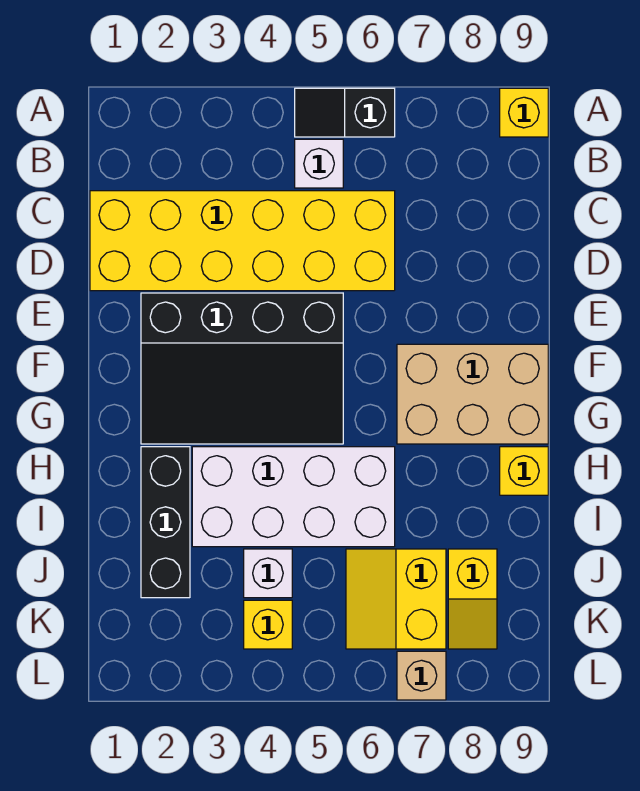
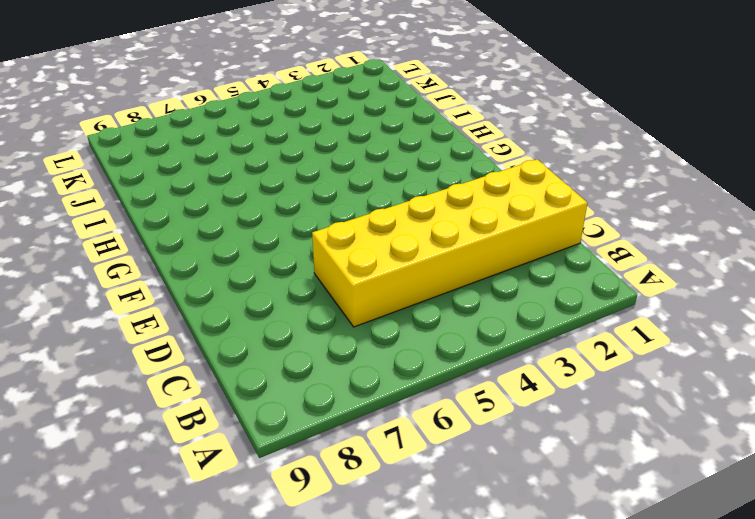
none -> black 1x2 slope [295,88,395,137]
none -> yellow 1x1 brick [500,88,548,137]
none -> white 1x1 brick [295,139,343,188]

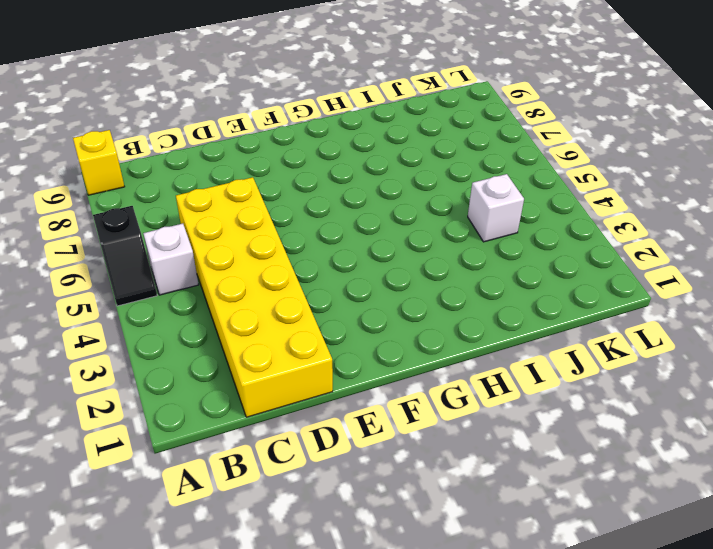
none -> black 3x4 slope [141,293,343,444]
none -> tan 2x3 brick [397,344,548,444]
none -> black 1x3 brick [141,447,190,598]

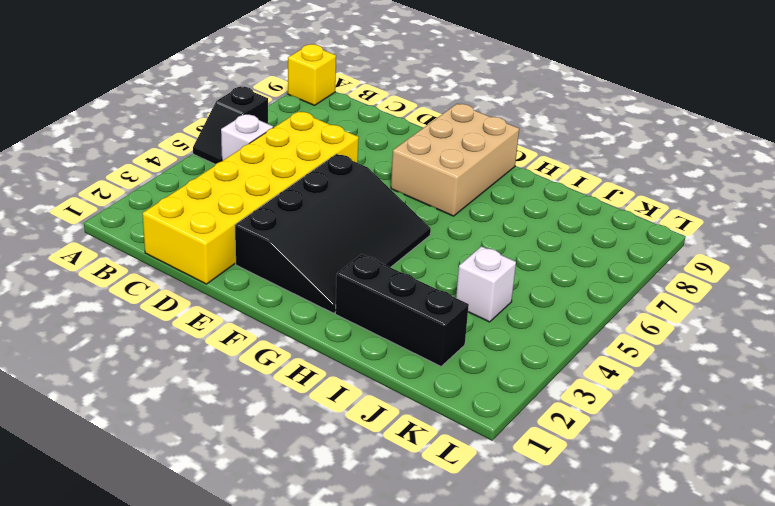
none -> white 2x4 brick [192,447,395,547]
none -> yellow 1x1 brick [500,447,548,495]
none -> yellow 2x2 slope [346,549,446,649]

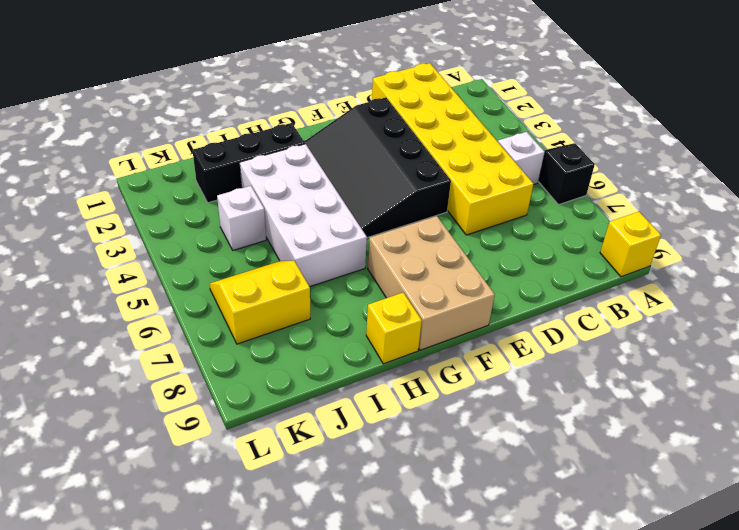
none -> yellow 1x2 slope [448,549,497,649]
none -> yellow 1x1 brick [244,600,292,649]
none -> tan 1x1 brick [397,651,446,700]

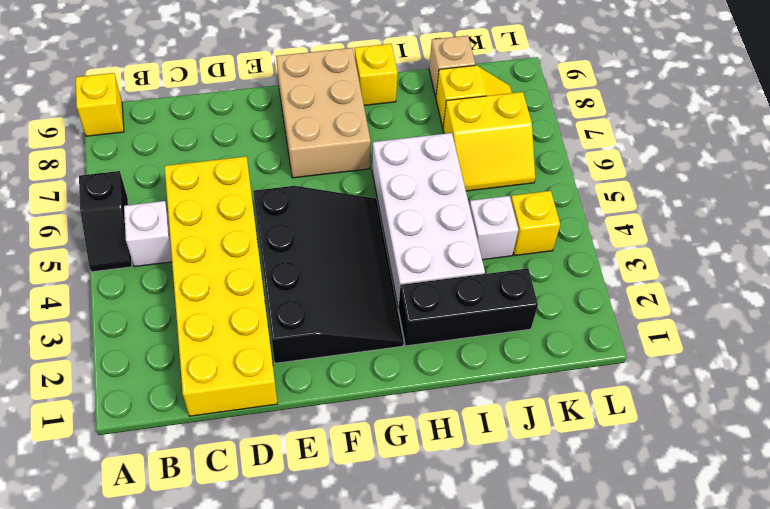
tan 1x1 brick [429,36,475,97] -> tan 1x1 brick moved to [397,651,446,700]

